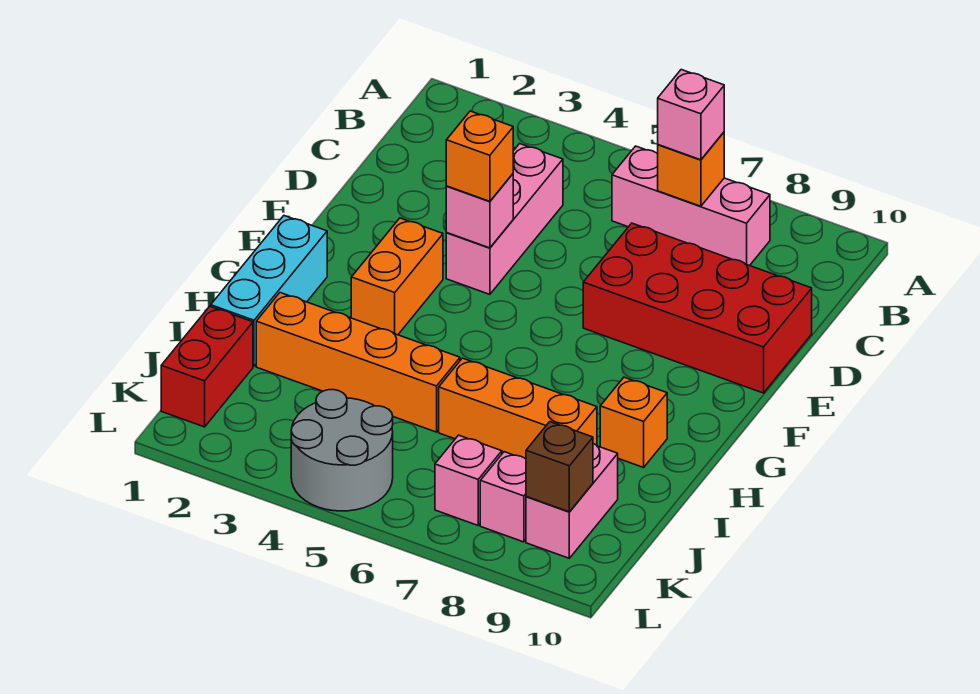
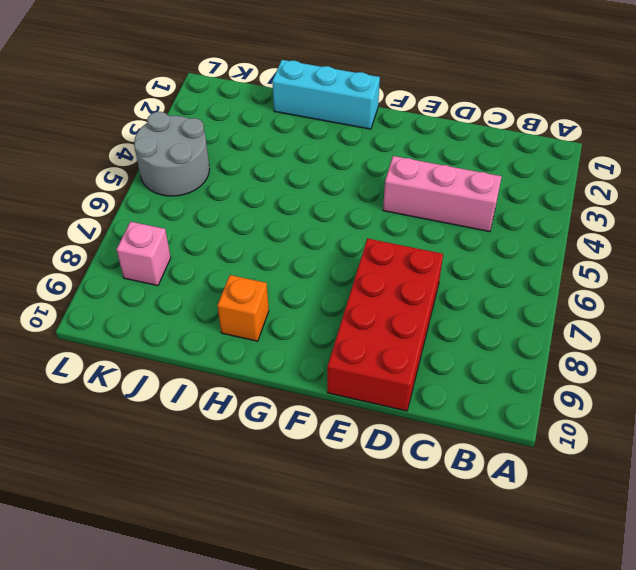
none -> pink 1x3 brick [612,146,770,266]
none -> orange 1x2 brick [351,218,443,335]
none -> orange 1x4 brick [256,293,460,432]

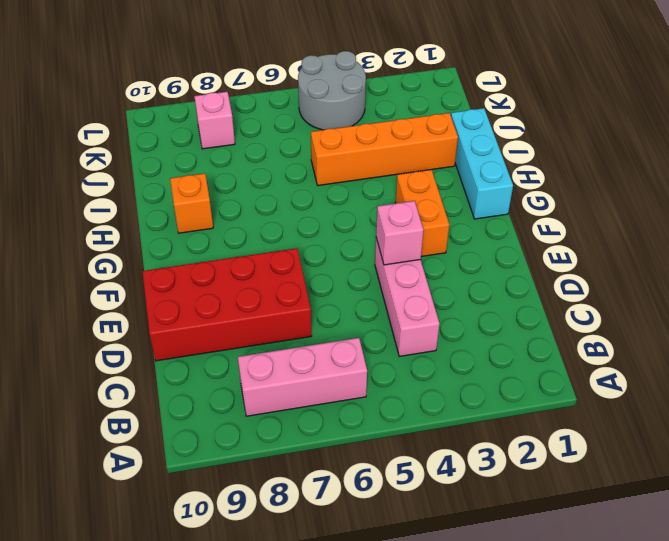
none -> orange 1x3 brick [439,358,597,459]
none -> red 1x2 brick [161,306,253,427]
none -> pink 1x2 brick [526,444,618,558]

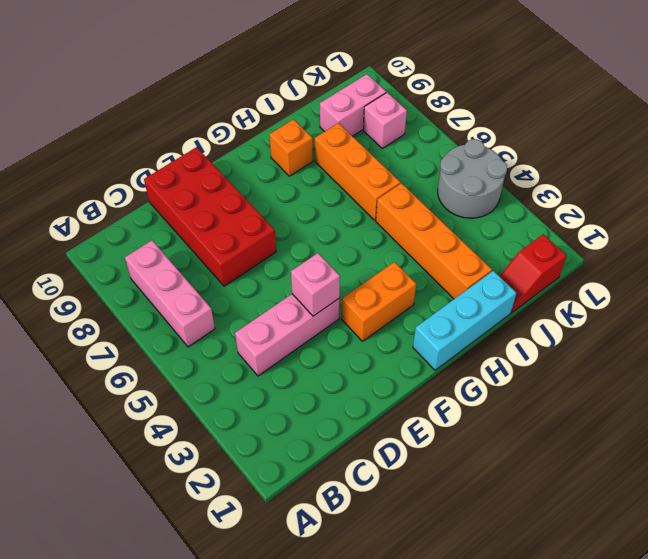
red 1x2 slope [500,234,567,313] -> red 1x2 brick [161,306,253,427]
none -> pink 1x1 brick [435,435,502,525]
none -> orange 1x1 brick [658,132,724,206]
none -> brown 1x1 brick [526,422,593,512]

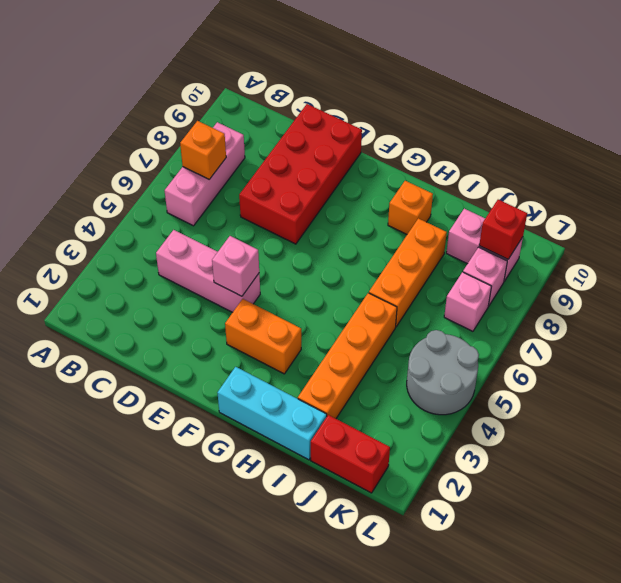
red 1x1 brick [479,200,527,259] -> brown 1x1 brick [526,422,593,512]
none -> pink 1x1 brick [658,70,724,160]
none -> orange 1x1 brick [446,111,513,201]

